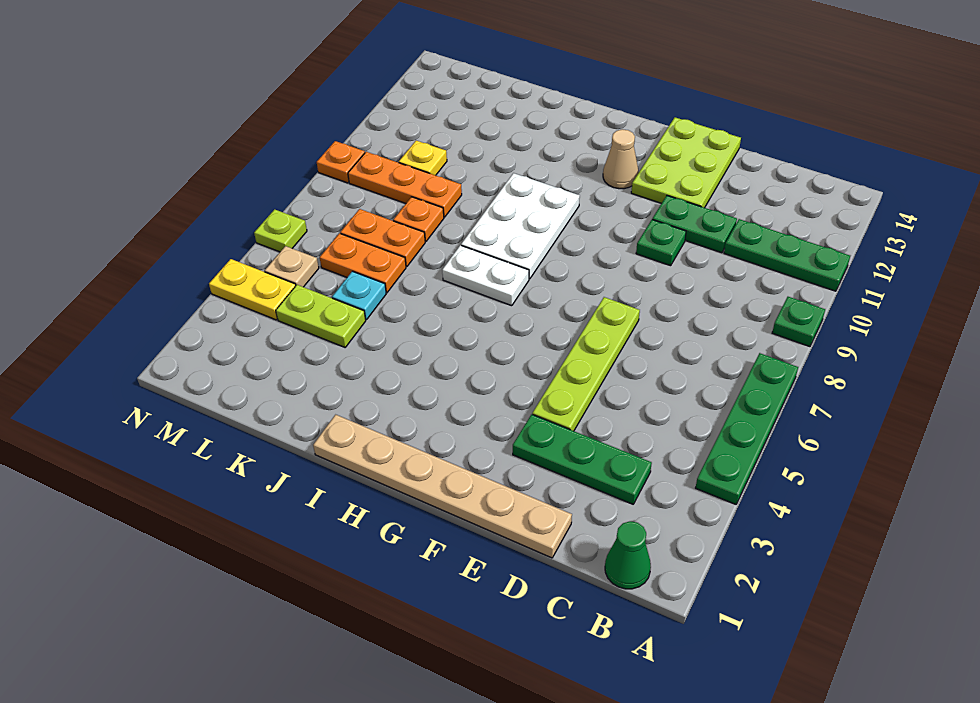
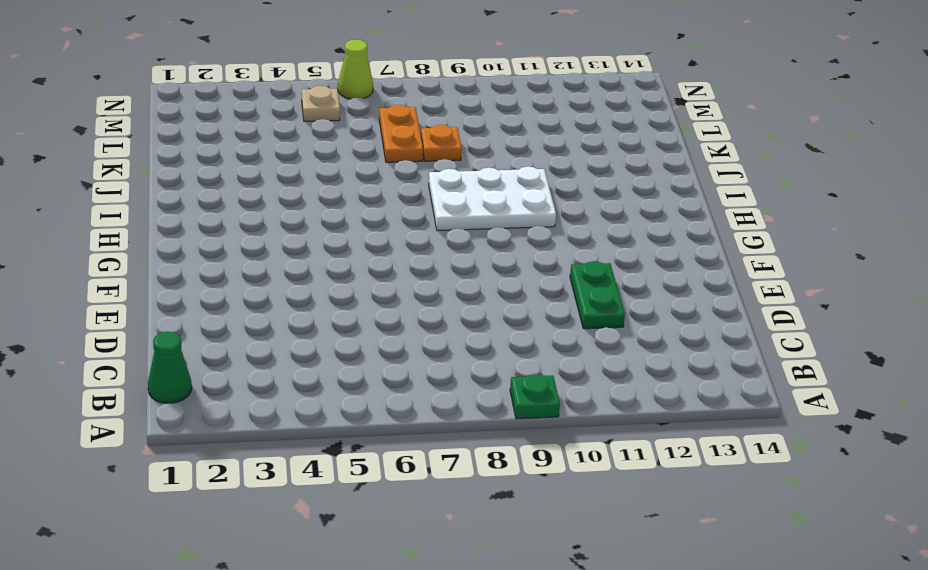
lime 1x1 cone [338,40,373,99] -> lime 1x1 plate [254,209,307,252]
none -> green 1x4 plate [696,353,798,504]
none -> green 1x3 plate [724,219,850,291]
none -> green 1x3 plate [513,414,652,504]

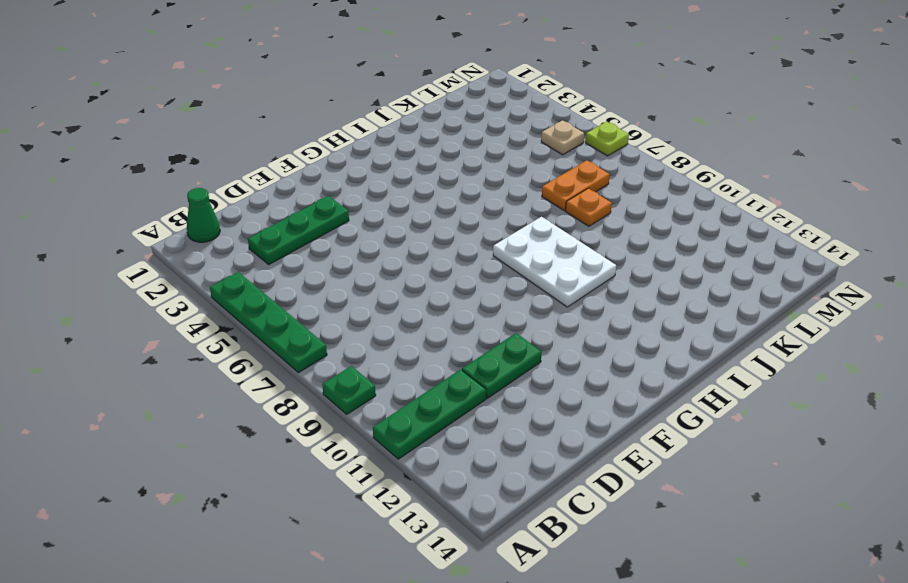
none -> tan 1x6 plate [313,415,572,558]
none -> lime 1x4 plate [532,297,640,431]
none -> green 1x1 plate [636,220,686,266]

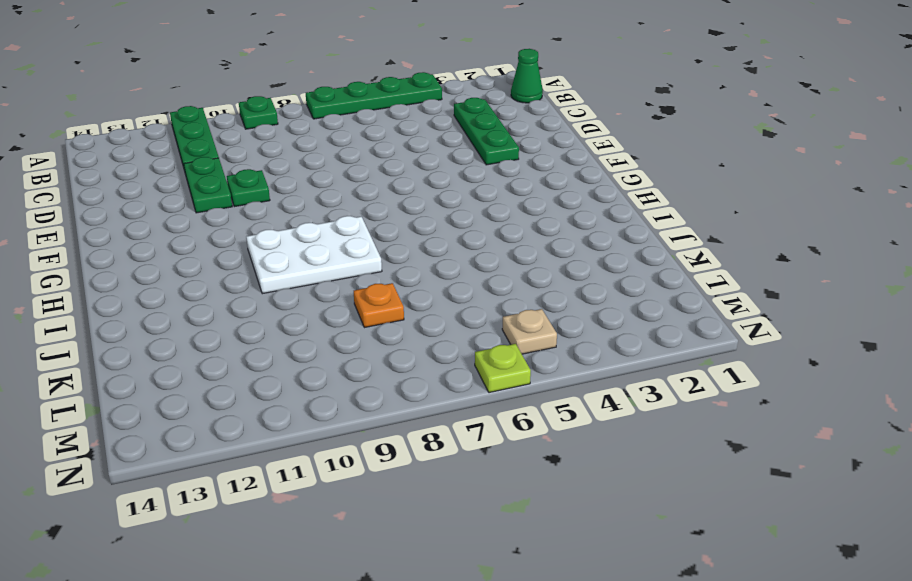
none -> tan 1x6 plate [313,415,572,558]
none -> lime 1x4 plate [532,297,640,431]
none -> lime 2x3 plate [631,117,741,208]

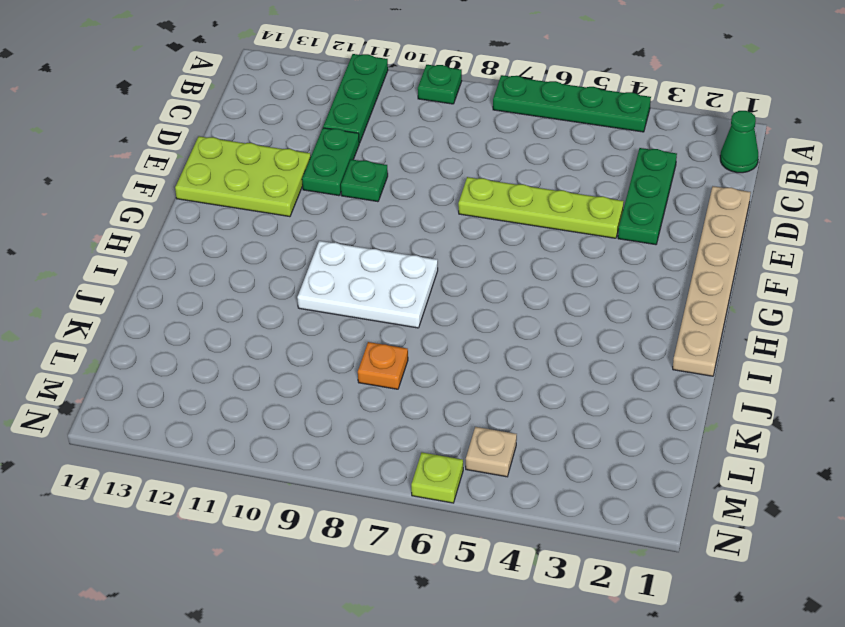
none -> tan 1x1 cone [603,129,639,189]
none -> white 1x2 plate [442,245,529,306]
none -> lime 1x2 plate [276,285,366,347]

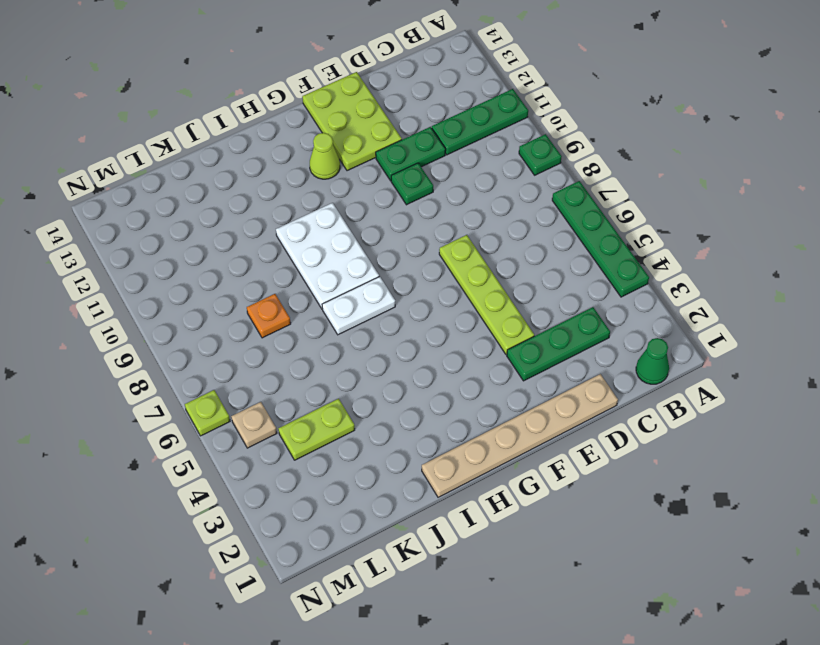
lime 1x1 cone [310,133,340,179] -> tan 1x1 cone [603,129,639,189]
none -> cyan 1x1 plate [332,271,386,320]
none -> orange 1x2 plate [320,233,406,293]
none -> orange 1x2 plate [340,209,425,267]

